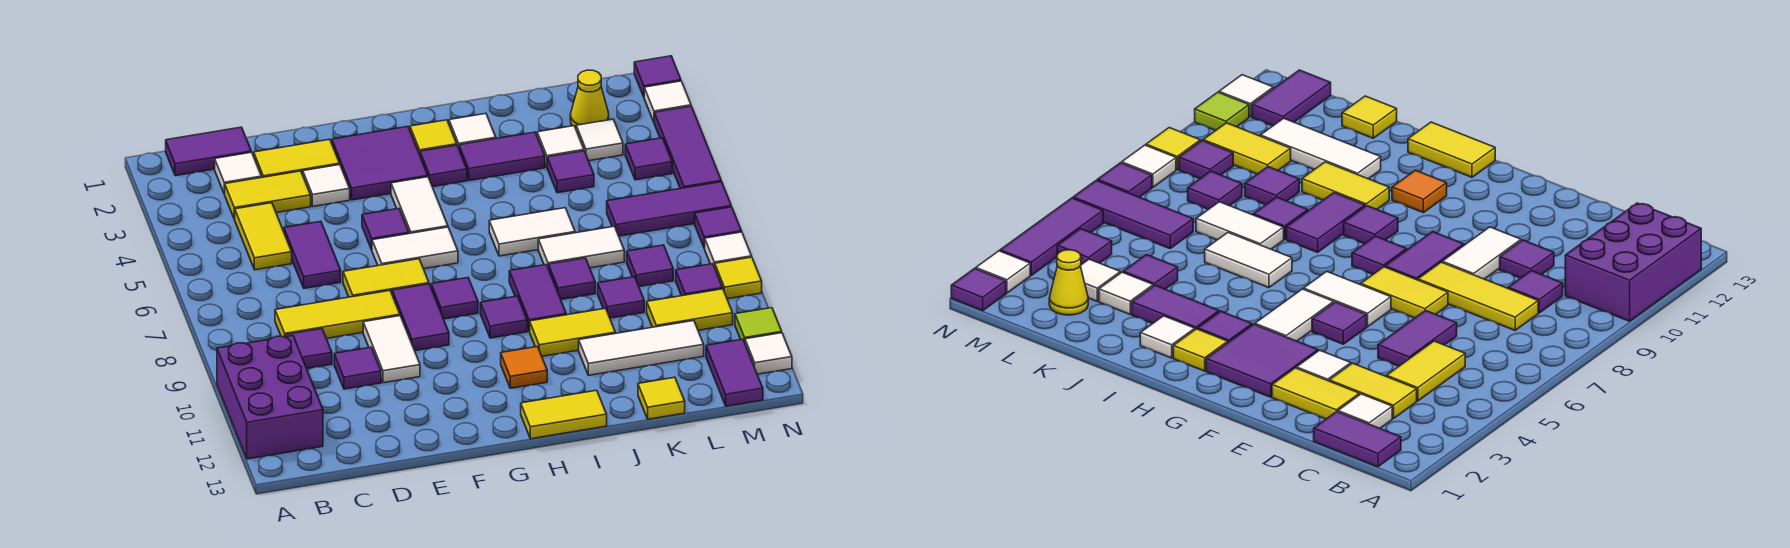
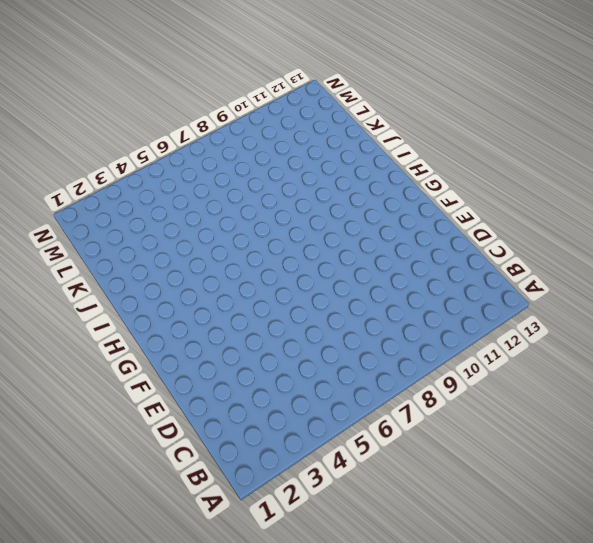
none -> purple 2x3 brick [217,336,323,459]
none -> purple 1x2 tile [166,127,251,176]
none -> white 1x1 tile [215,152,261,194]
none -> yellow 1x2 tile [225,171,311,219]

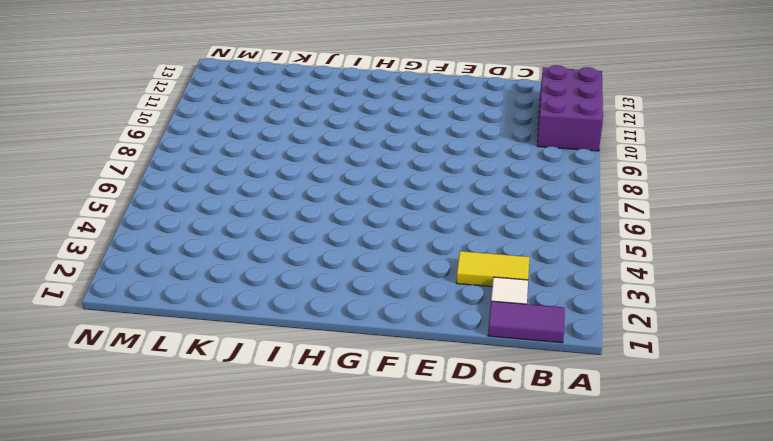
none -> yellow 1x2 tile [234,203,292,270]
none -> yellow 1x3 tile [275,291,400,339]
none -> purple 1x1 tile [285,329,332,369]
none -> yellow 1x2 tile [254,139,340,178]

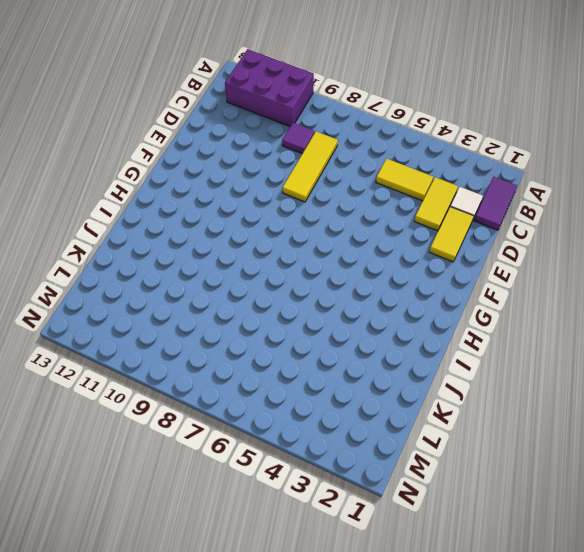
none -> purple 1x2 tile [284,221,341,288]
none -> purple 1x1 tile [334,347,381,389]
none -> white 1x1 tile [303,165,350,206]
none -> yellow 1x2 tile [343,259,429,297]

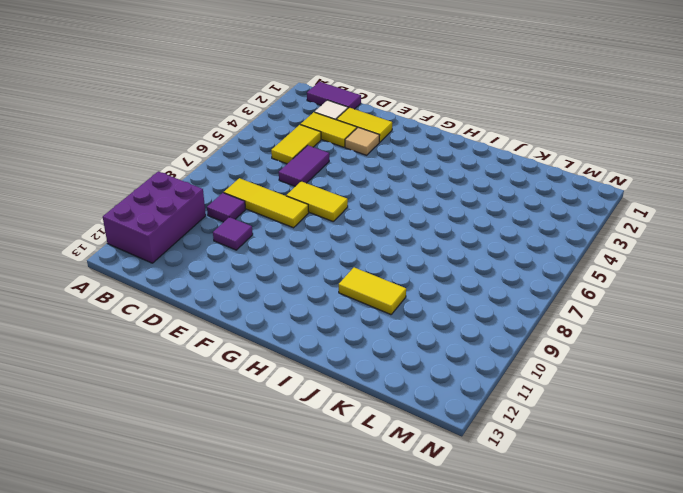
tan 1x1 tile [345,127,380,155] -> white 1x1 tile [303,165,350,206]
none -> white 1x2 tile [363,316,420,383]
none -> purple 2x2 tile [332,126,428,200]
none -> purple 1x1 tile [362,209,409,250]
none -> white 1x2 tile [372,227,458,269]

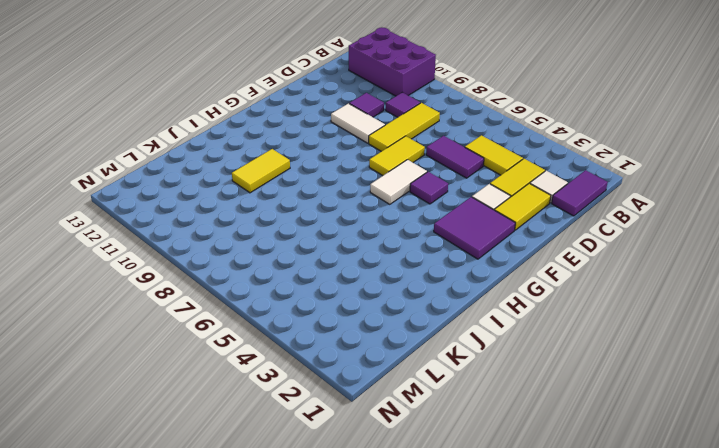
none -> purple 1x2 tile [392,284,449,351]
none -> white 1x2 tile [391,177,448,234]
none -> purple 1x1 tile [431,278,478,319]
none -> yellow 1x1 tile [410,120,457,154]

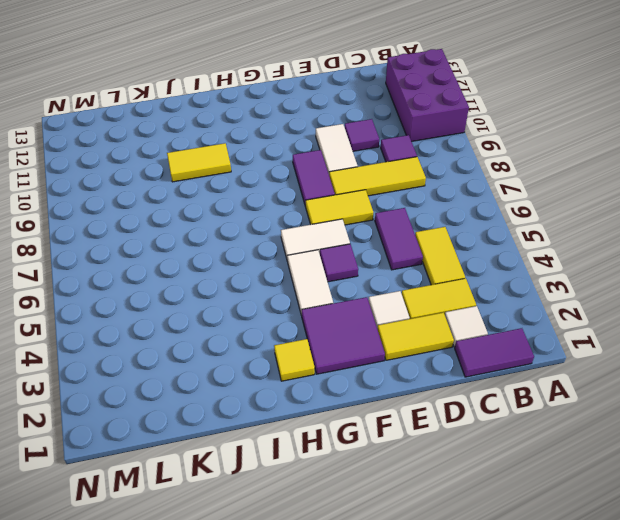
none -> purple 1x1 tile [431,278,478,319]
none -> purple 1x1 tile [420,145,467,187]
none -> purple 1x1 tile [480,296,527,338]
none -> orange 1x1 tile [501,347,547,388]

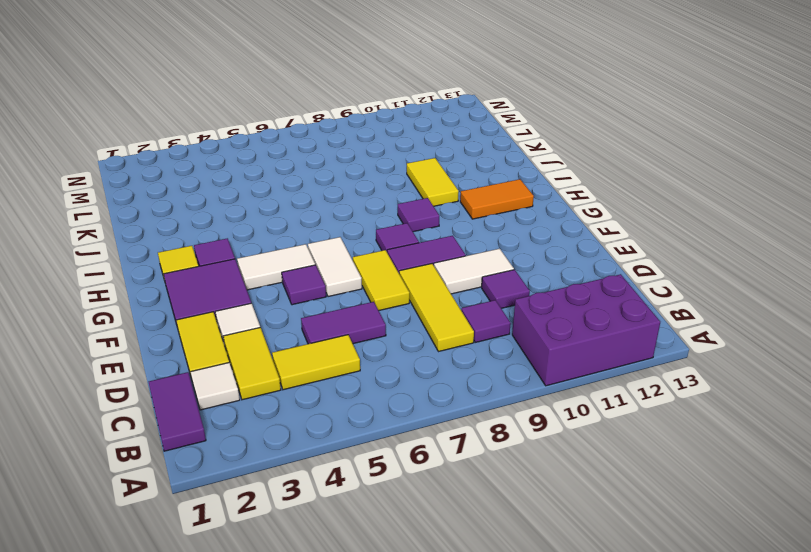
orange 1x2 tile [460,179,534,219] -> orange 1x1 tile [501,347,547,388]
none -> yellow 1x2 tile [521,390,607,439]
none -> white 1x1 tile [449,114,496,148]
none -> purple 1x2 tile [459,132,545,181]
none -> white 1x2 tile [489,208,575,256]

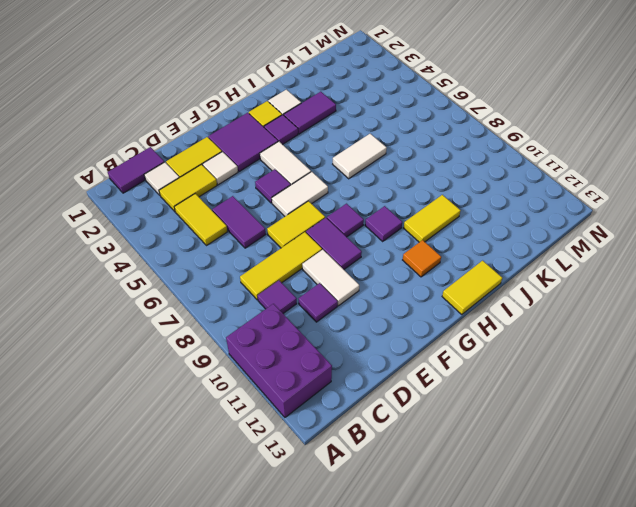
none -> purple 1x2 tile [509,265,566,332]
none -> white 1x2 tile [538,226,624,269]
none -> purple 1x1 tile [549,258,595,299]
none -> white 1x3 tile [579,321,704,375]

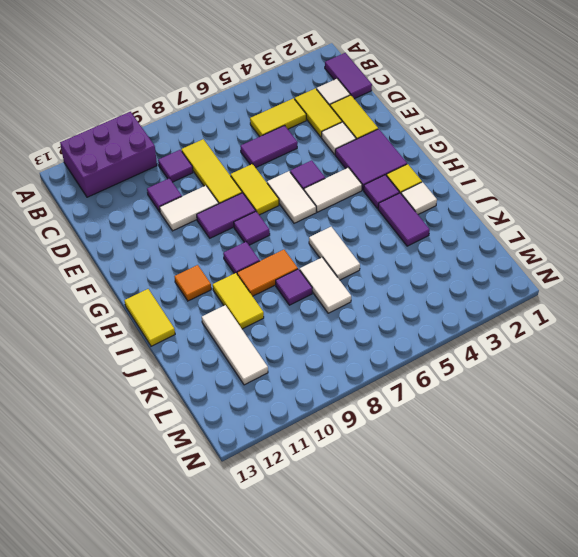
orange 1x2 tile [237,250,298,296] -> purple 1x2 tile [509,265,566,332]
none -> white 1x1 tile [537,126,584,167]
none -> purple 1x1 tile [547,151,594,193]
none -> purple 1x1 tile [598,277,644,318]
none -> yellow 1x1 tile [638,377,685,419]

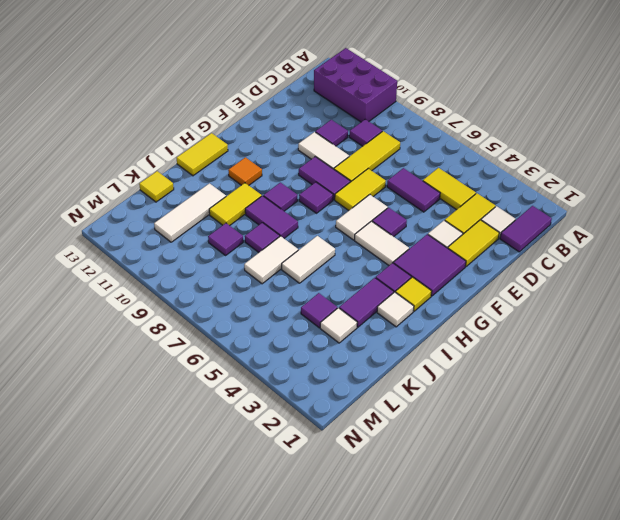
none -> yellow 1x1 cone [570,70,609,128]
none -> white 1x1 tile [576,119,623,161]
none -> purple 1x3 tile [607,182,731,236]
none -> purple 1x1 tile [627,245,673,287]

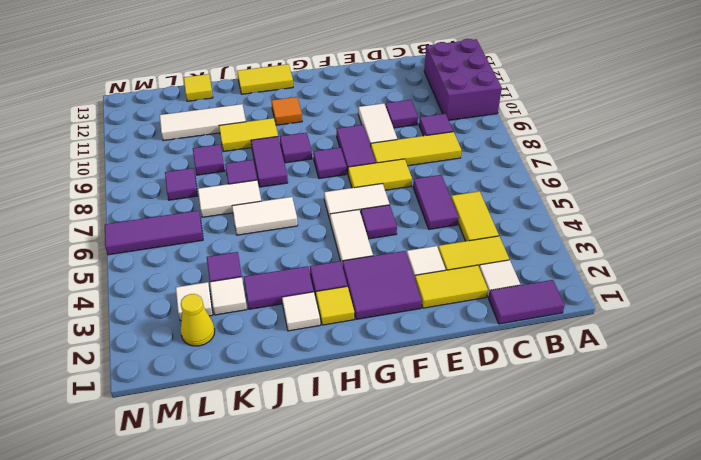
none -> yellow 1x2 tile [647,289,733,330]
none -> purple 1x1 tile [625,138,672,180]
none -> purple 1x1 tile [676,264,723,296]
none -> purple 1x2 tile [706,339,763,406]

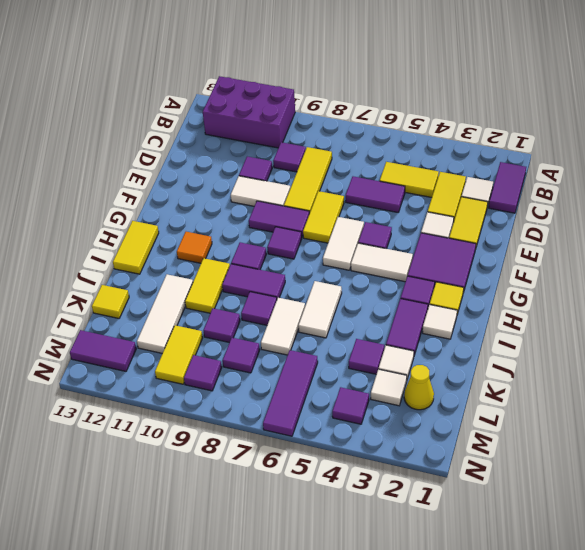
none -> purple 1x1 tile [634,56,681,97]
none -> white 1x1 tile [644,81,691,122]
none -> purple 1x3 tile [654,106,721,189]
none -> purple 1x1 tile [695,207,742,249]

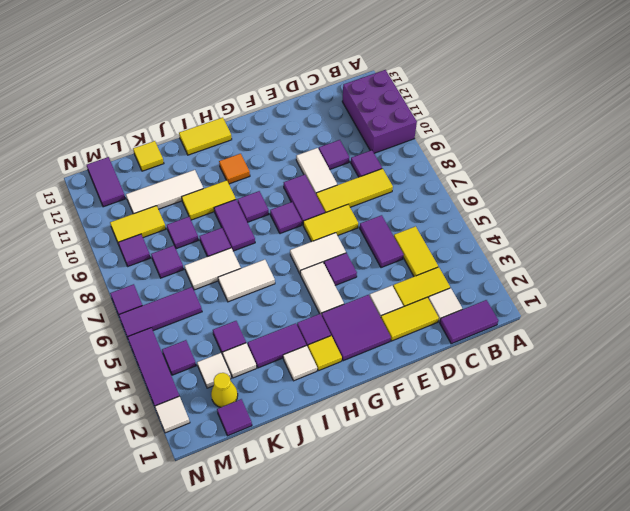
purple 1x1 tile [217,399,252,436] -> purple 1x1 tile moved to [634,56,681,97]
none -> white 1x1 tile [705,232,752,267]
none -> yellow 1x1 tile [715,257,762,299]
none -> lime 1x1 tile [735,308,782,342]
none -> white 1x1 tile [745,333,792,374]

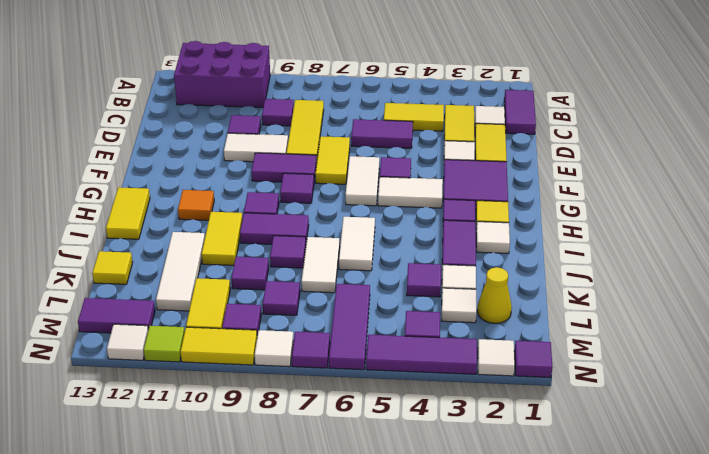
yellow 1x2 tile [181,327,257,365] -> yellow 1x1 tile [715,257,762,299]

